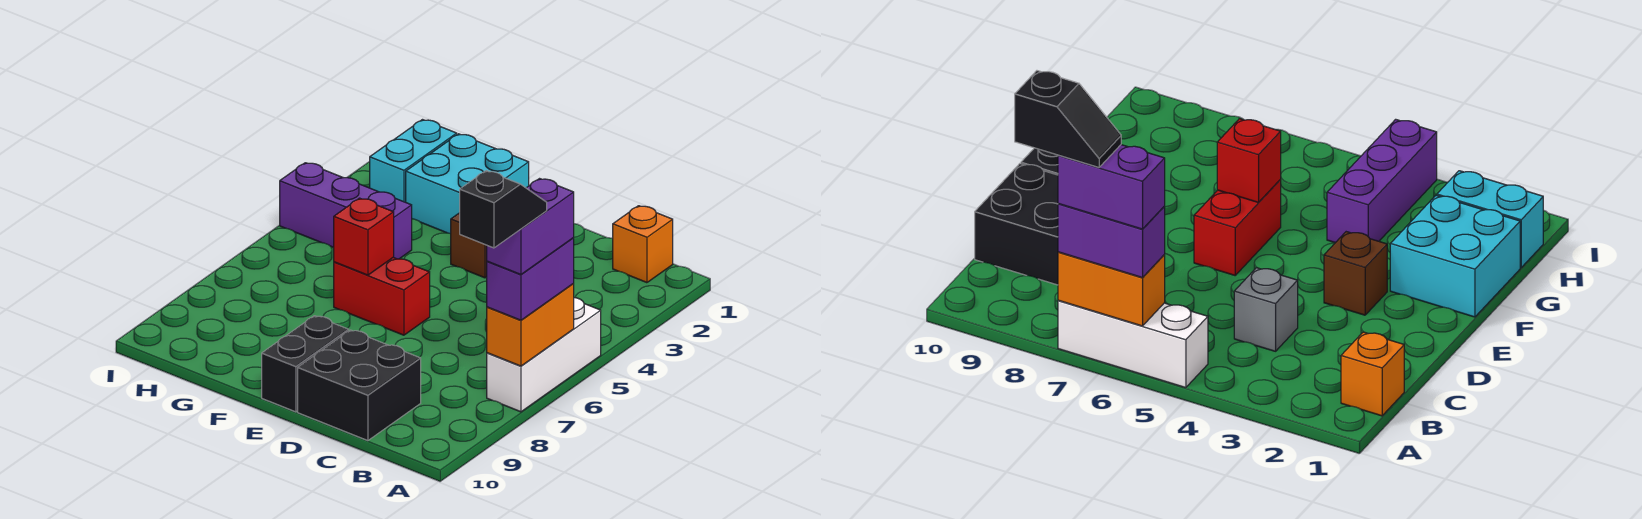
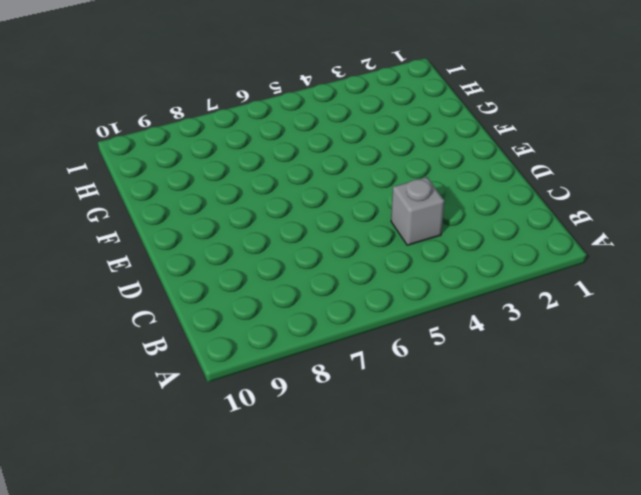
none -> white 1x3 brick [487,298,601,412]
none -> orange 1x1 brick [613,206,673,283]
none -> black 2x2 brick [298,330,421,441]

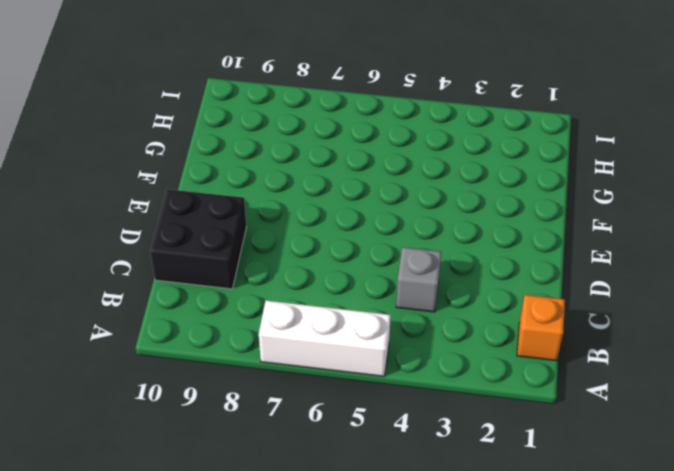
none -> brown 1x1 brick [451,213,487,278]
none -> red 1x2 brick [334,257,430,335]
none -> black 1x2 brick [262,316,349,412]

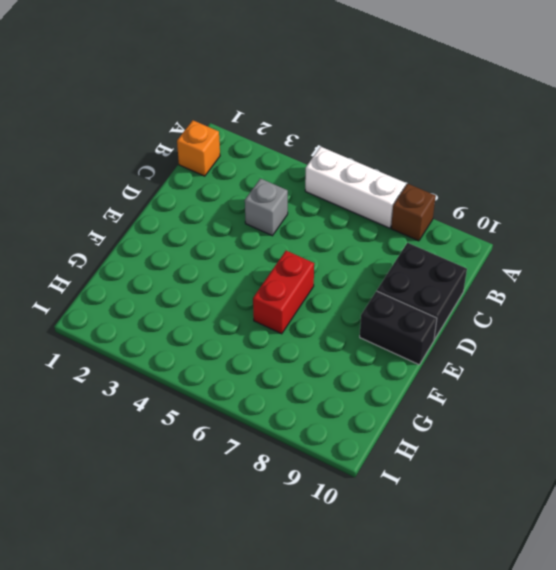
brown 1x1 brick [391,184,436,241] -> brown 1x1 brick moved to [451,213,487,278]
none -> cyan 2x2 brick [406,134,529,234]
none -> purple 1x3 brick [280,163,412,259]
none -> cyan 1x2 brick [370,120,457,202]

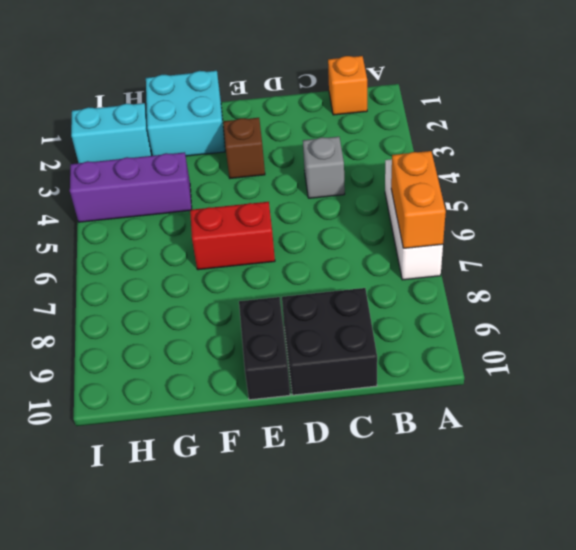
cyan 1x2 brick [71,103,152,163] -> cyan 1x2 brick turned to [370,120,457,202]
none -> red 1x1 brick [334,198,394,275]
none -> purple 1x2 brick [487,238,574,320]
none -> purple 1x2 brick [487,179,574,275]

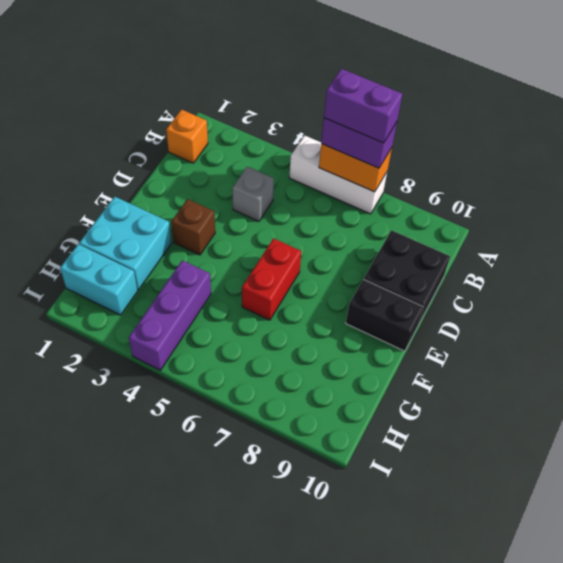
none -> red 1x1 brick [334,198,394,275]
none -> black 1x2 slope [460,171,547,248]

